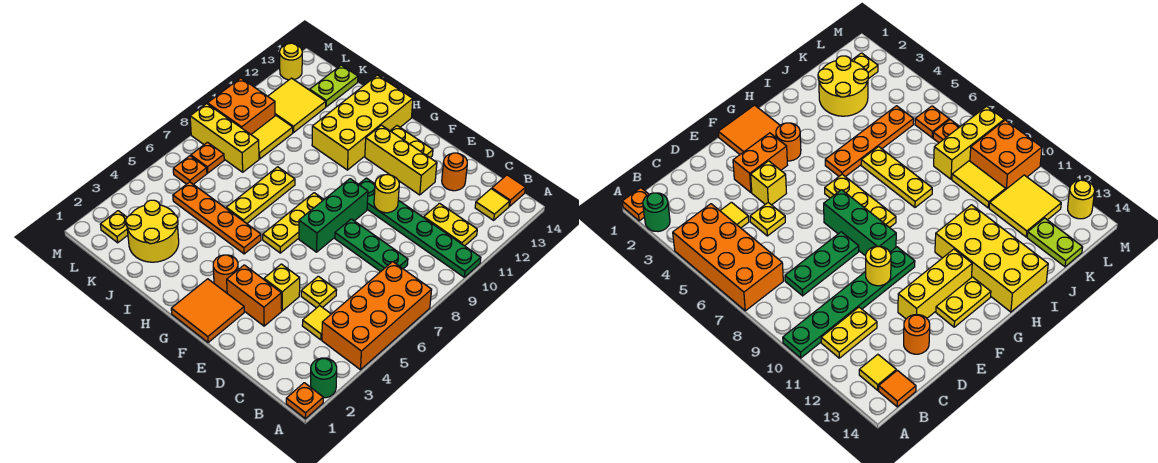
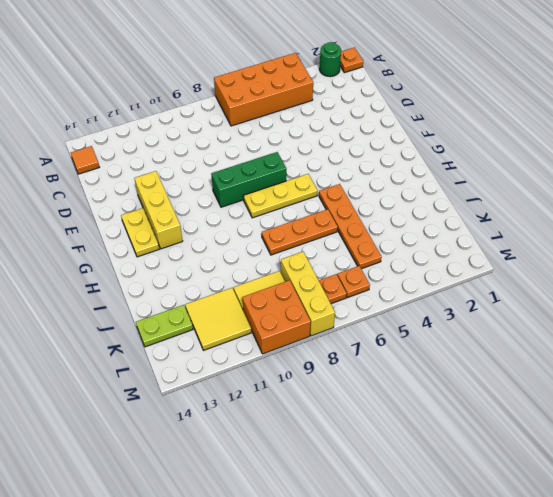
orange 1x3 plate [262,209,338,255] -> yellow 1x3 plate [226,167,295,223]
none -> green 1x6 plate [359,178,481,277]
none -> yellow 1x2 plate [424,203,477,246]
none -> yellow 1x1 tile [475,189,510,220]
none -> yellow 1x1 tile [302,306,331,340]

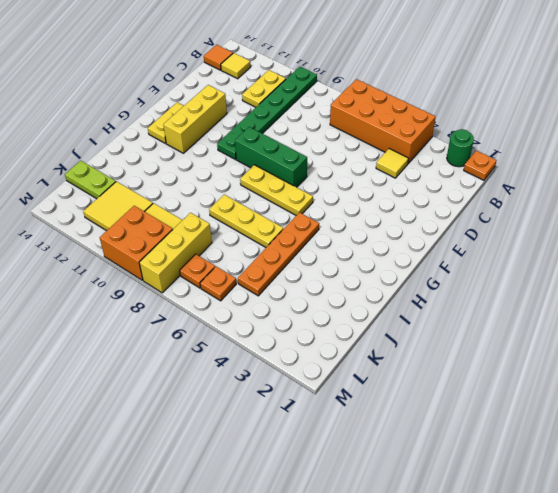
none -> green 1x3 plate [335,219,408,272]
none -> yellow 1x1 plate [301,276,337,308]
none -> orange 1x1 round brick [442,153,467,191]
none -> orange 1x2 brick [227,265,282,326]

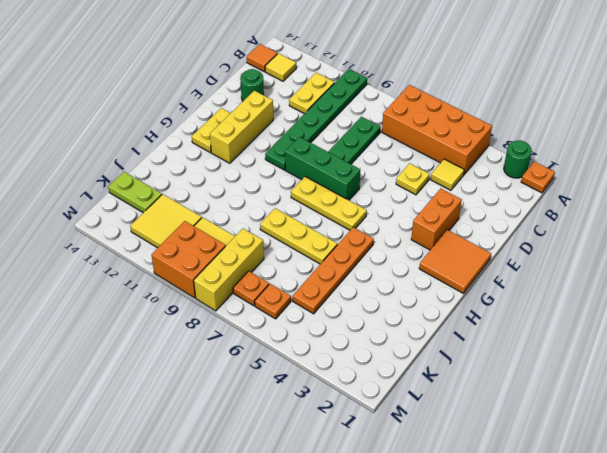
green 1x1 round brick [240,69,264,101] -> orange 1x1 round brick [442,153,467,191]
none -> yellow 1x1 brick [264,264,300,311]
none -> orange 1x1 round brick [213,255,238,293]
none -> yellow 2x4 brick [312,75,413,170]
none -> yellow 2x2 round brick [126,200,179,262]

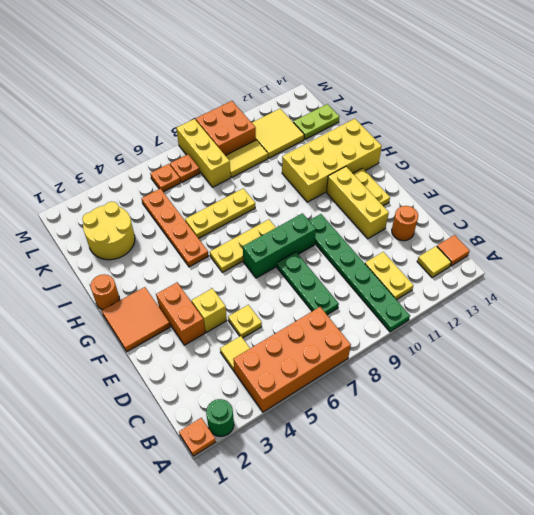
orange 1x1 round brick [91,274,119,310] -> orange 1x1 round brick moved to [213,255,238,293]
none -> yellow 1x1 plate [100,211,128,243]
none -> yellow 1x1 round brick [280,43,302,80]
none -> yellow 1x1 round brick [374,175,399,213]

